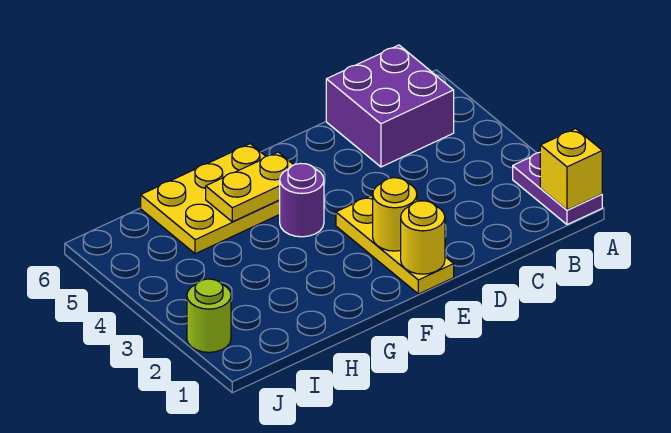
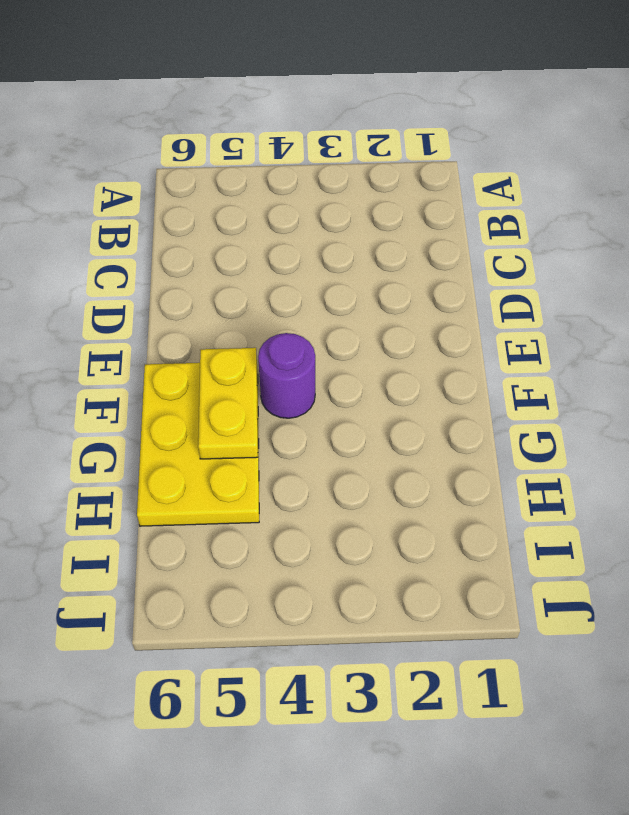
none -> purple 1x2 plate [513,152,602,225]
none -> purple 2x2 brick [326,45,454,167]

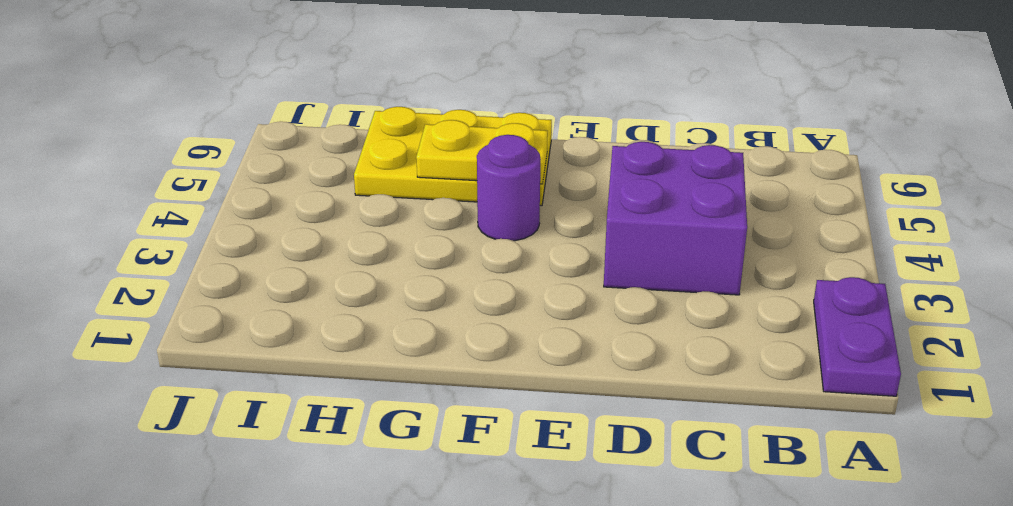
purple 2x2 brick [604,142,747,295] -> purple 2x2 brick moved to [326,45,454,167]
none -> yellow 1x3 plate [336,196,454,294]
none -> lime 1x1 round brick [187,279,231,352]

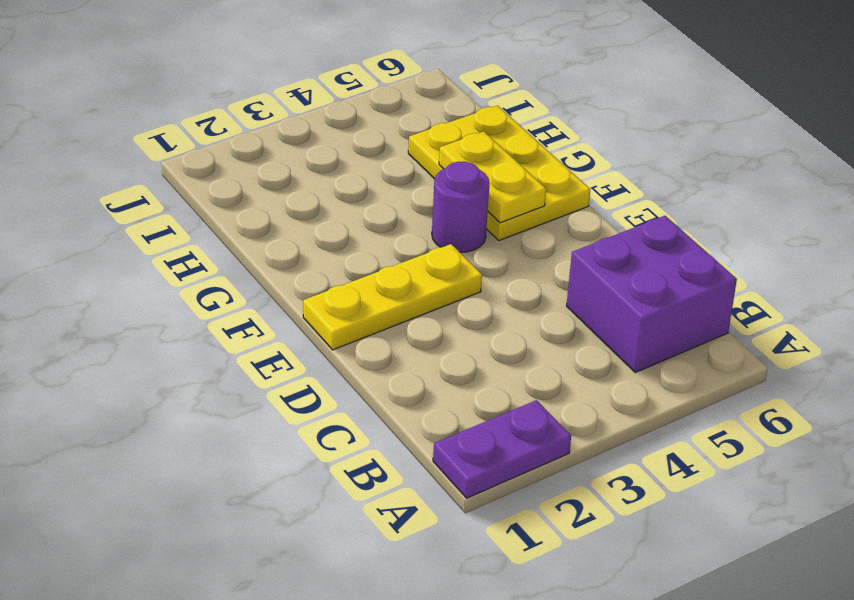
none -> lime 1x1 round brick [187,279,231,352]
none -> yellow 1x1 brick [540,129,602,210]

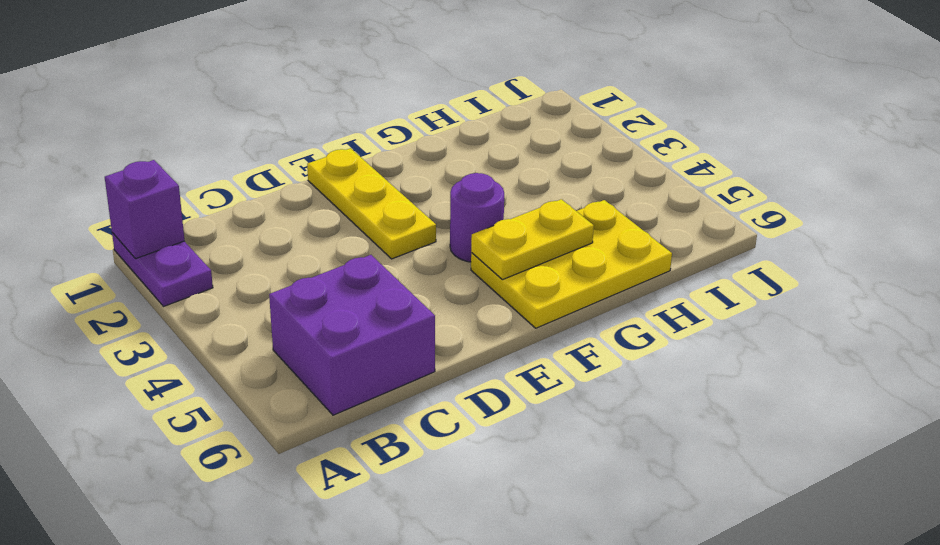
purple 1x1 brick [105,160,185,259] -> yellow 1x1 brick [540,129,602,210]
none -> lime 1x1 round brick [187,279,231,352]
none -> yellow 1x1 round brick [401,201,445,274]

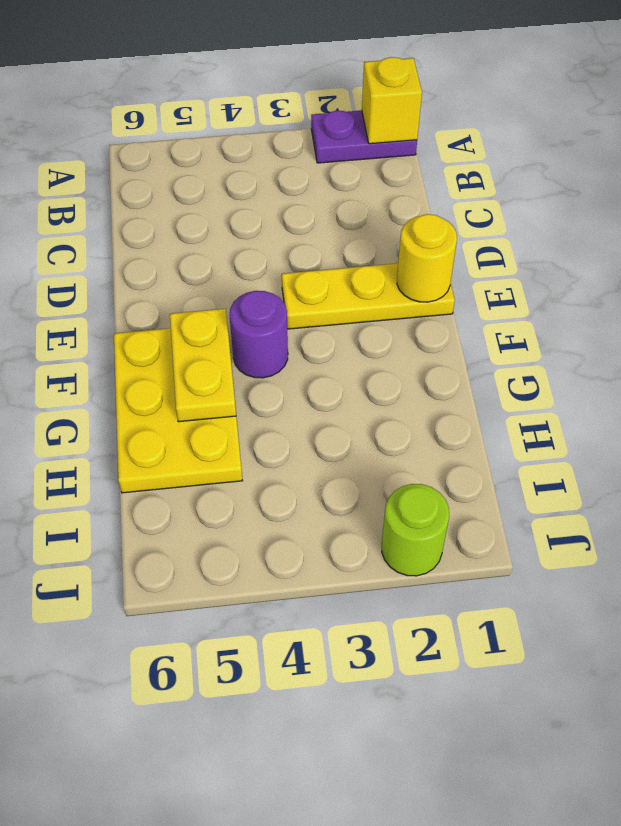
none -> purple 2x2 brick [326,45,454,167]
none -> yellow 1x1 round brick [373,178,417,251]

